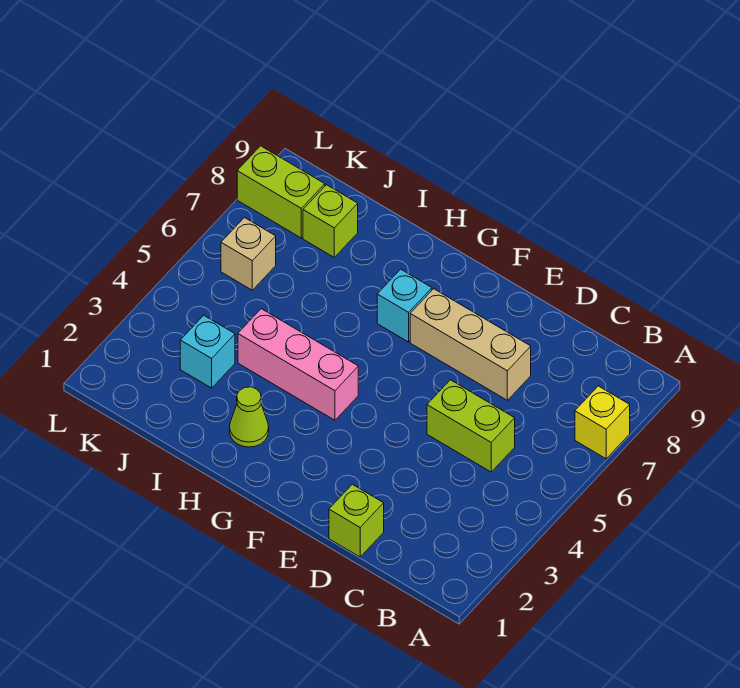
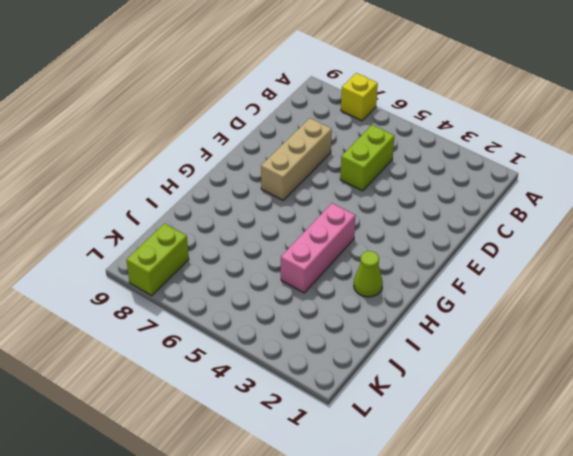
none -> lime 1x1 brick [329,484,384,557]
none -> cyan 1x1 brick [377,269,432,342]

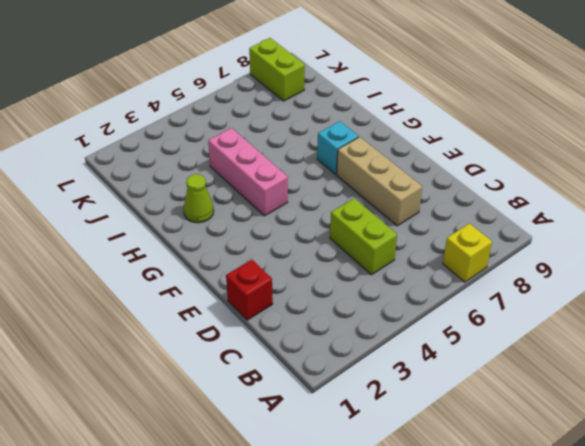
red 1x1 brick [226,260,273,320] -> lime 1x1 brick [329,484,384,557]
none -> cyan 1x1 brick [180,315,235,388]
none -> lime 1x1 brick [303,185,358,257]

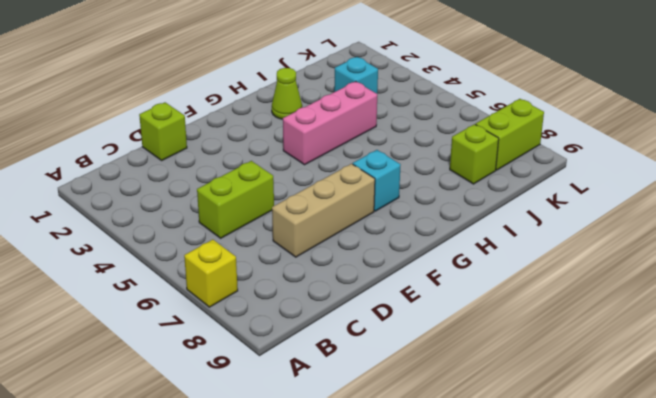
none -> tan 1x1 brick [221,218,276,290]

